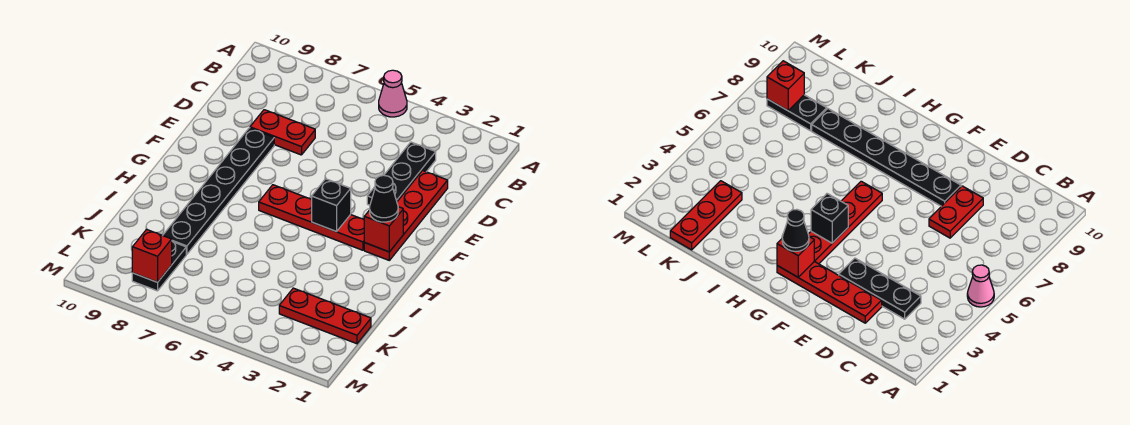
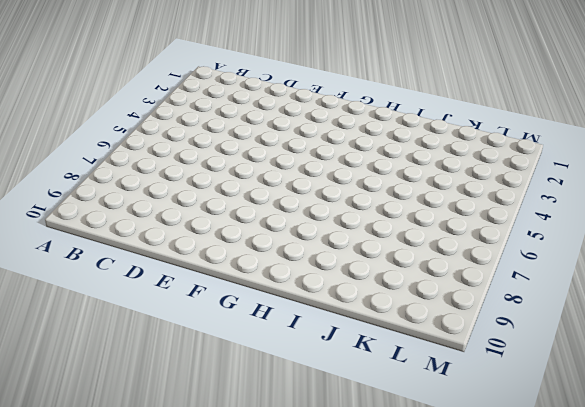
none -> pink 1x1 cone [379,70,407,117]
none -> black 1x3 plate [367,142,436,205]
none -> red 1x4 plate [364,171,448,260]

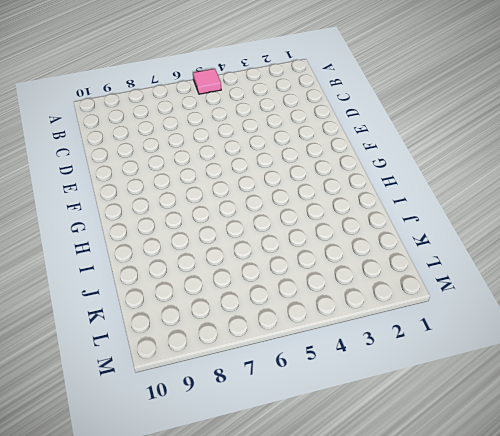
pink 1x1 tile [193,69,221,94] -> pink 1x1 cone [379,70,407,117]
none -> black 1x3 plate [367,142,436,205]
none -> red 1x4 plate [364,171,448,260]
none -> red 1x2 plate [250,110,315,155]

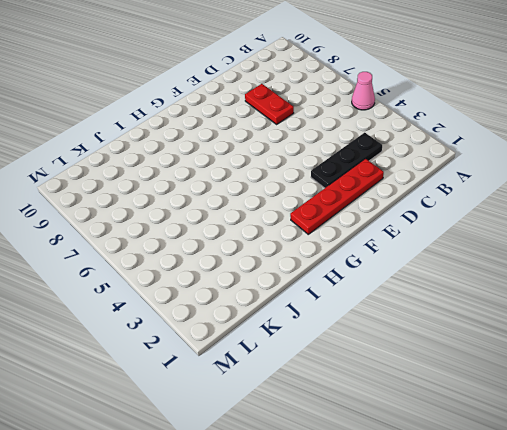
none -> black 1x6 plate [163,128,274,254]
none -> red 1x4 plate [259,185,365,250]
none -> red 1x3 plate [279,288,371,344]

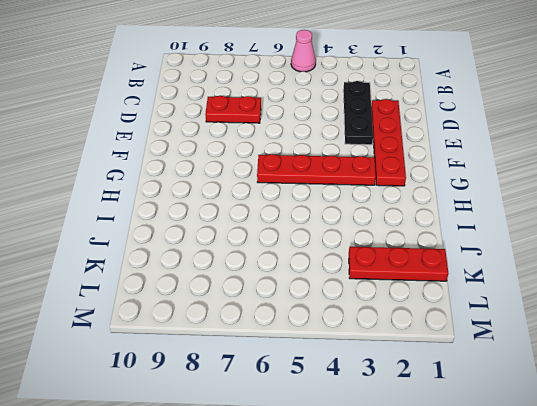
none -> black 1x6 plate [163,128,274,254]
none -> black 1x2 plate [132,242,186,291]
none -> red 1x1 brick [364,207,403,252]

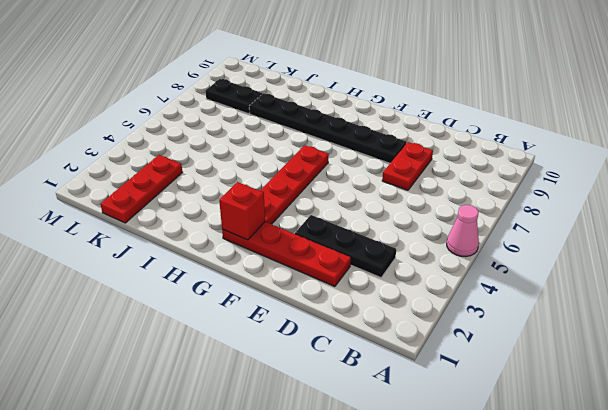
none -> black 1x1 brick [311,179,351,231]
none -> red 1x1 brick [132,229,172,282]
none -> black 1x1 cone [370,175,398,222]

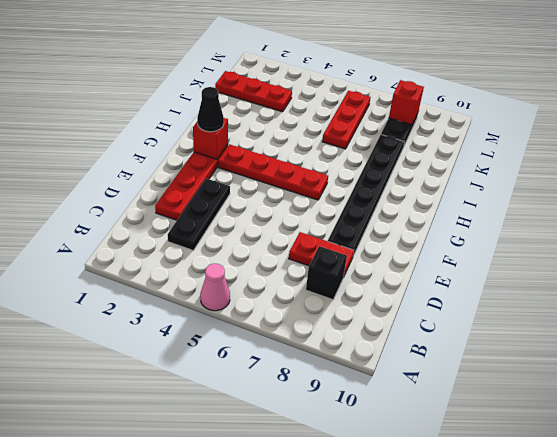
black 1x1 brick [306,246,347,300] -> black 1x1 brick moved to [311,179,351,231]
red 1x3 plate [322,91,371,149] -> none

